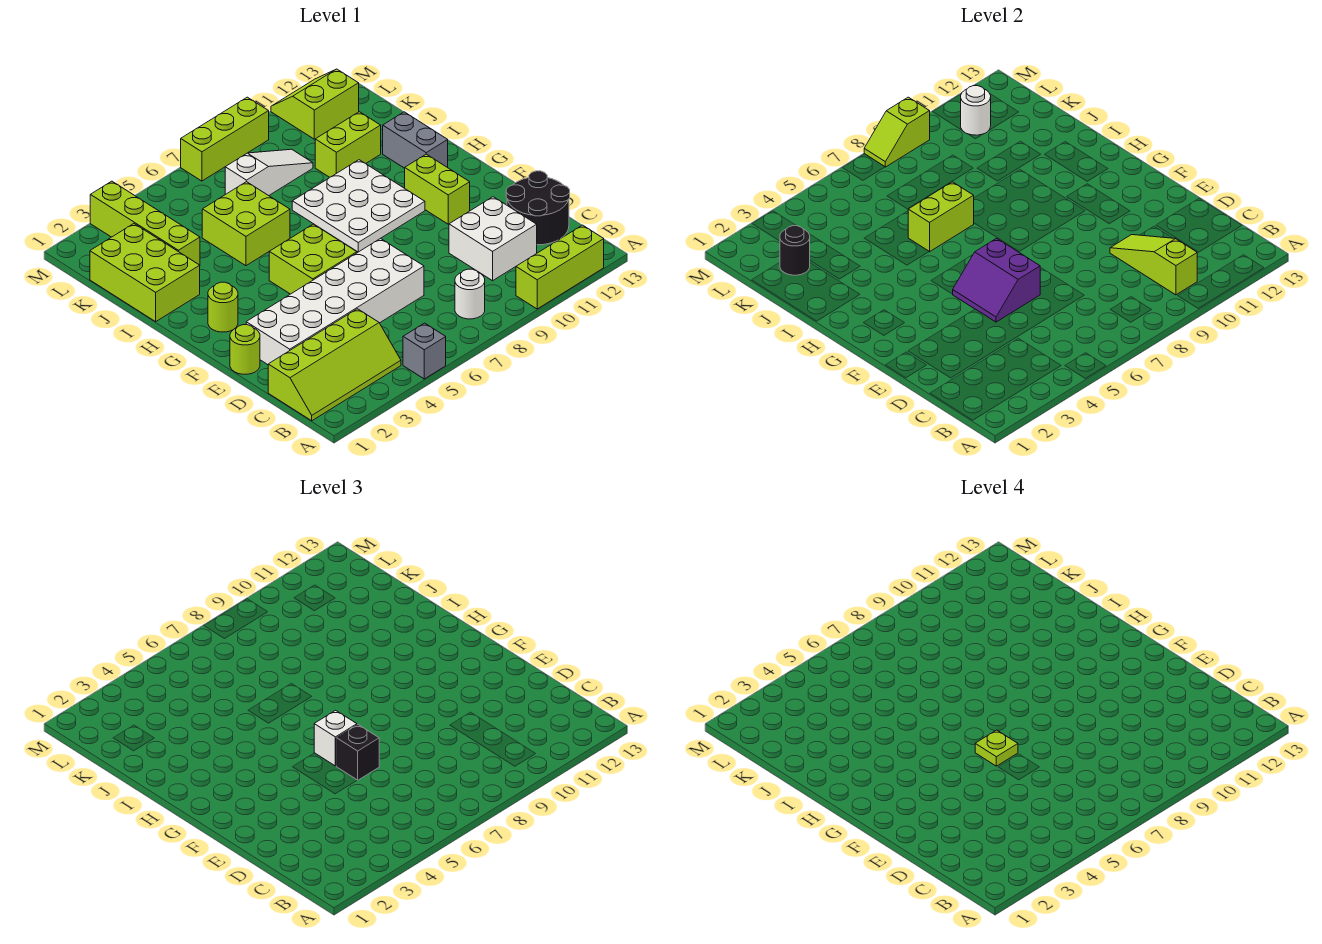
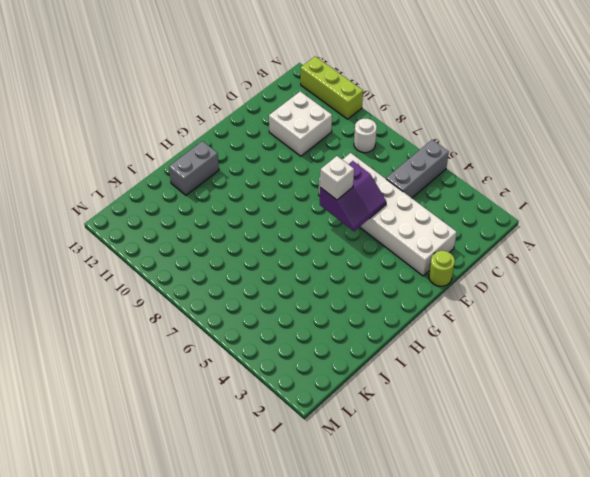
grey 1x3 brick [386,140,449,198] -> grey 1x1 brick [403,323,446,379]
none -> lime 2x4 slope [268,309,401,421]
none -> black 2x2 round brick [506,171,570,245]
none -> lime 2x2 brick [269,224,357,294]

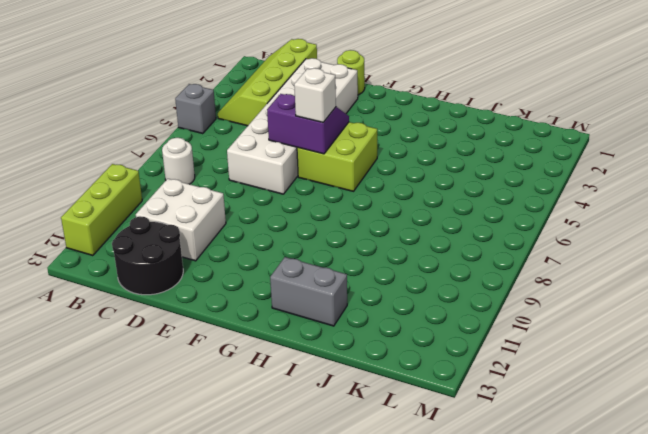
none -> lime 1x2 brick [405,154,470,224]
none -> lime 1x1 round brick [208,282,238,332]
none -> white 3x3 plate [292,160,425,252]

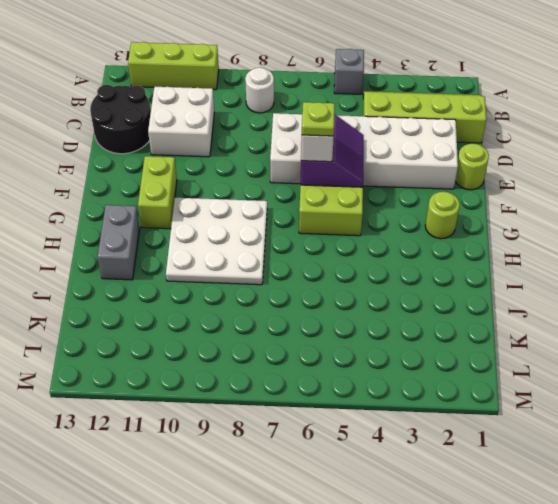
none -> lime 2x3 brick [90,224,200,322]
none -> lime 2x2 brick [202,182,290,266]
none -> lime 1x4 brick [90,181,200,265]

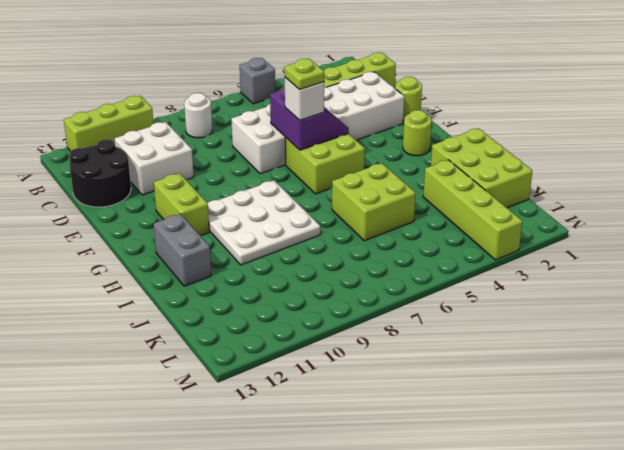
none -> lime 1x2 brick [315,112,381,177]
none -> white 1x3 slope [225,149,313,196]
none -> lime 2x2 slope [271,69,359,139]

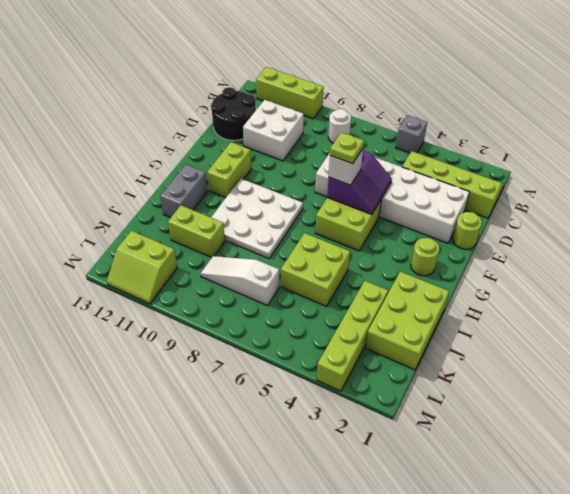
none -> lime 1x3 brick [181,97,269,181]
none -> lime 1x3 slope [1110,235,1197,295]
none -> lime 1x2 brick [908,182,974,252]

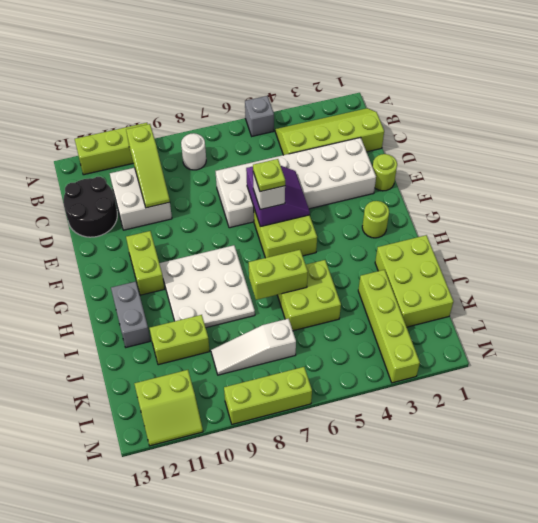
none -> black 1x1 round brick [780,226,810,275]
none -> white 1x1 round brick [961,86,991,135]
none -> lime 1x2 slope [864,97,930,167]

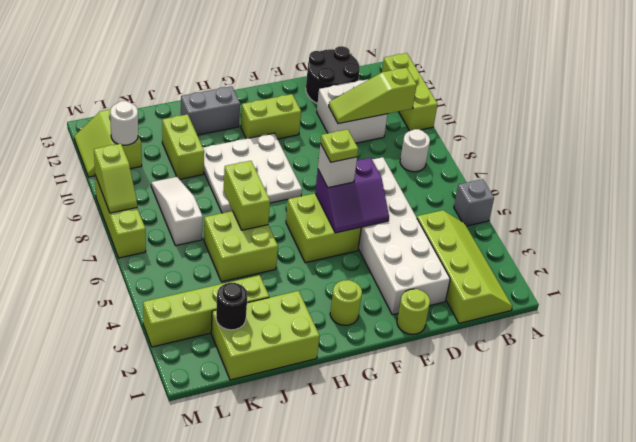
none -> black 1x1 brick [336,725,379,780]

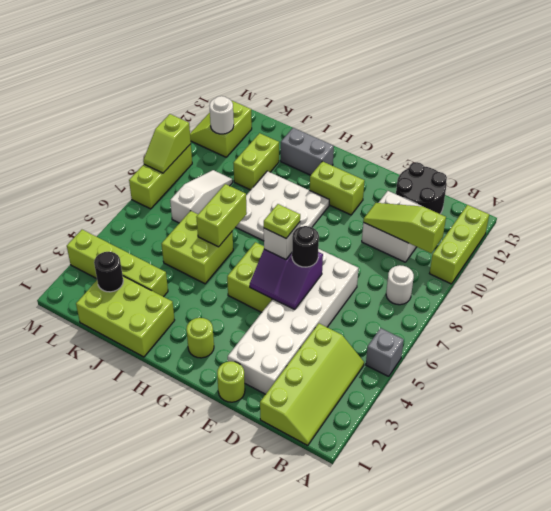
black 1x1 round brick [292,226,319,267] -> black 1x1 brick [336,725,379,780]

